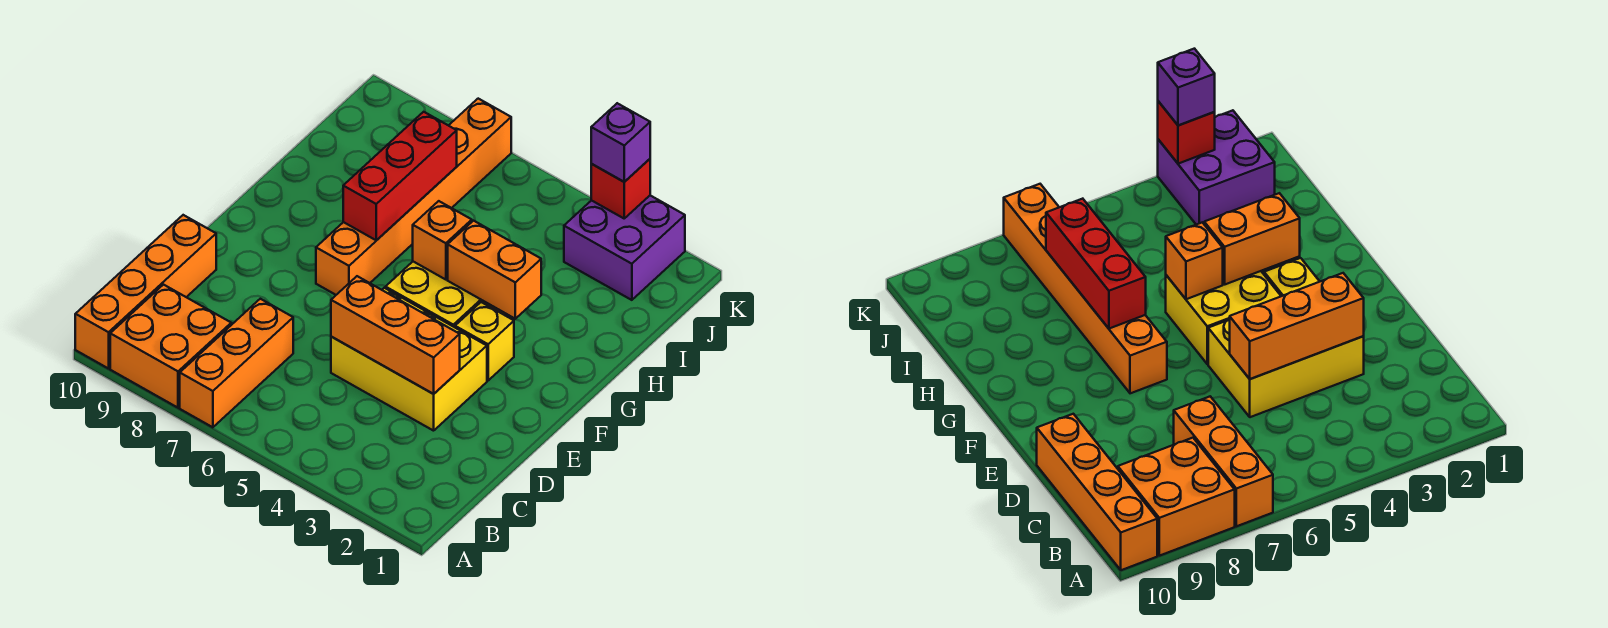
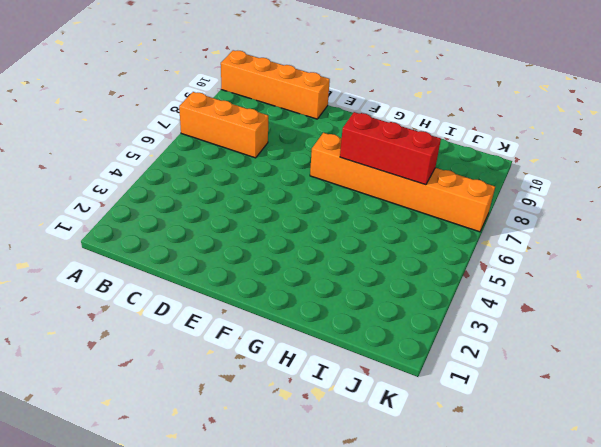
none -> orange 2x2 brick [110,285,231,408]
none -> yellow 2x3 brick [331,288,487,431]
none -> yellow 1x1 brick [455,302,514,380]

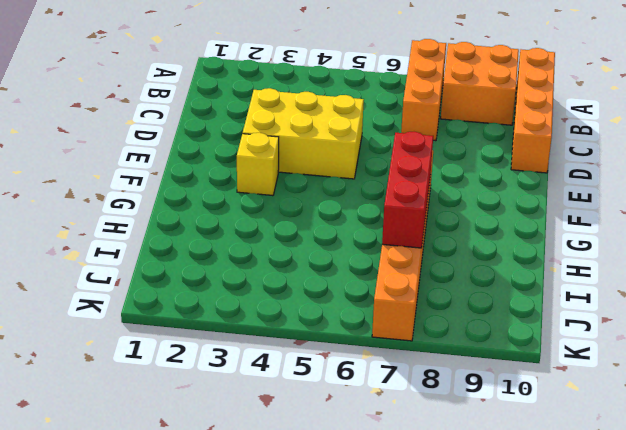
none -> yellow 2x2 brick [386,262,505,327]
none -> purple 2x2 brick [564,196,685,300]
none -> orange 1x3 brick [331,276,460,394]

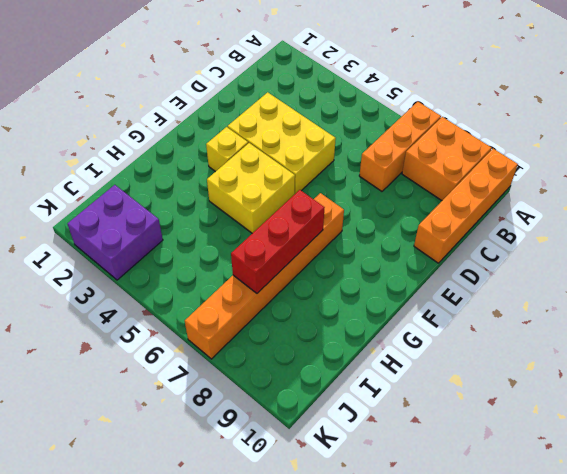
none -> orange 1x3 brick [331,276,460,394]
none -> orange 1x2 brick [448,221,541,319]
none -> orange 1x1 brick [413,201,472,280]

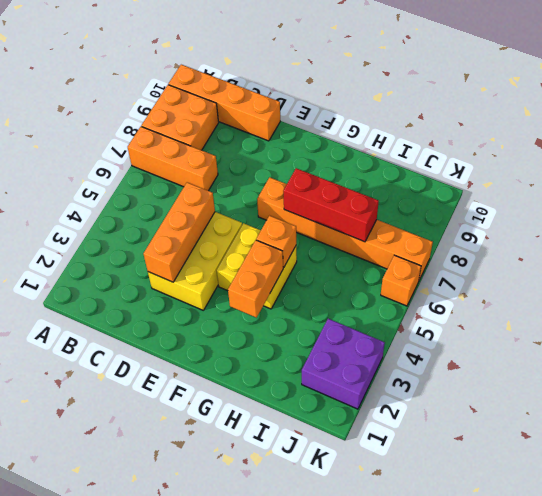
orange 1x1 brick [381,255,421,306] -> none
none -> yellow 1x1 brick [455,302,514,380]
none -> red 1x1 brick [591,159,650,218]
none -> purple 1x1 brick [591,103,650,182]

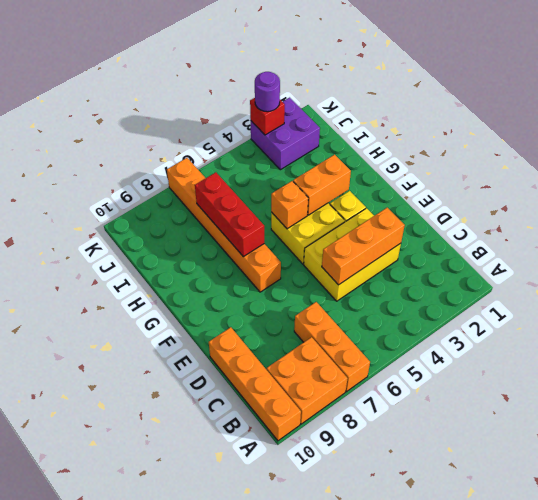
purple 1x1 round brick [255,72,280,112] -> purple 1x1 brick [591,103,650,182]

